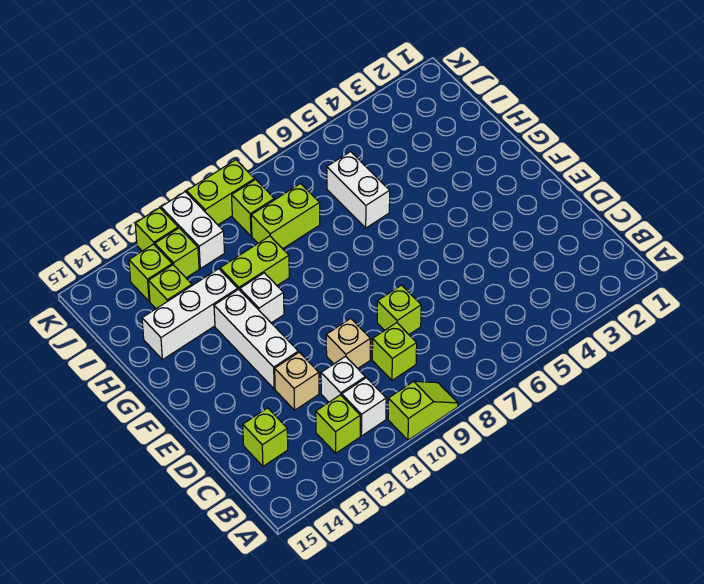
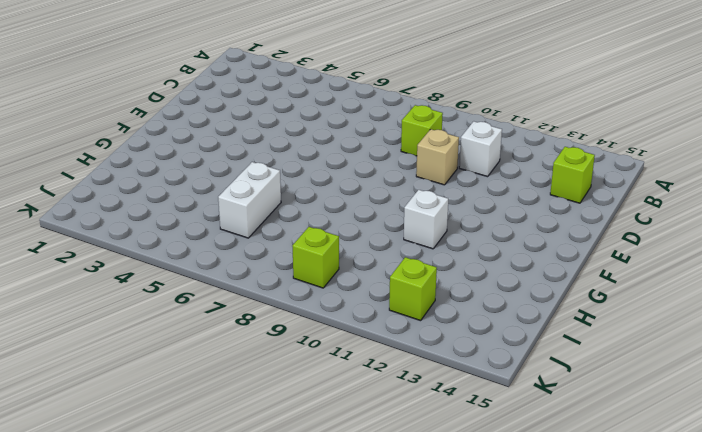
none -> lime 1x2 slope [388,381,458,440]
none -> white 1x1 brick [342,378,386,436]
none -> lime 1x1 brick [316,395,360,453]

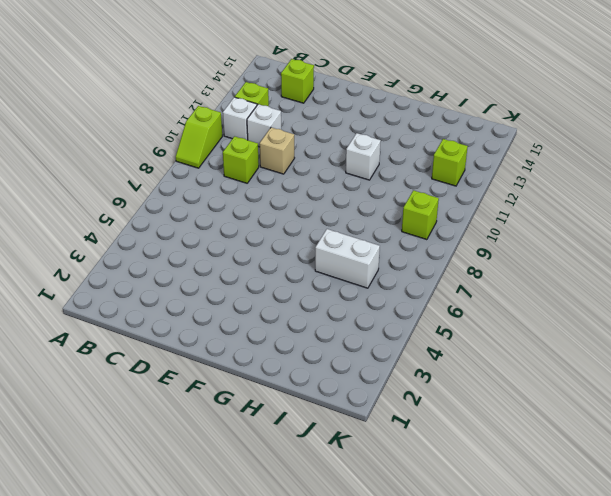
none -> lime 1x1 brick [377,285,421,334]
none -> tan 1x1 brick [275,352,319,410]
none -> white 1x3 brick [214,289,298,389]

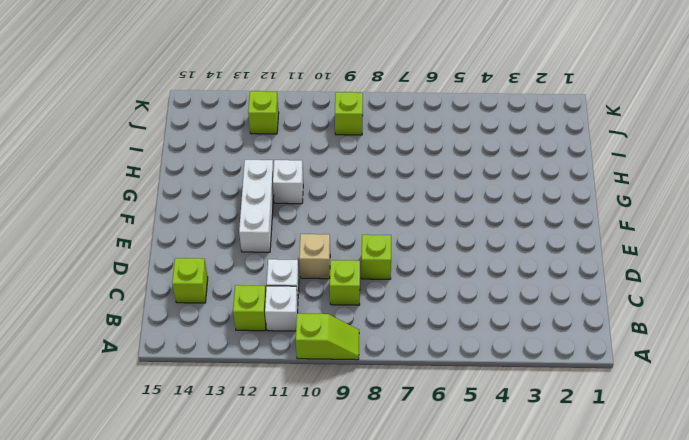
none -> tan 1x1 brick [275,352,319,410]
none -> white 1x2 brick [327,152,390,228]
none -> lime 1x2 brick [220,236,289,290]

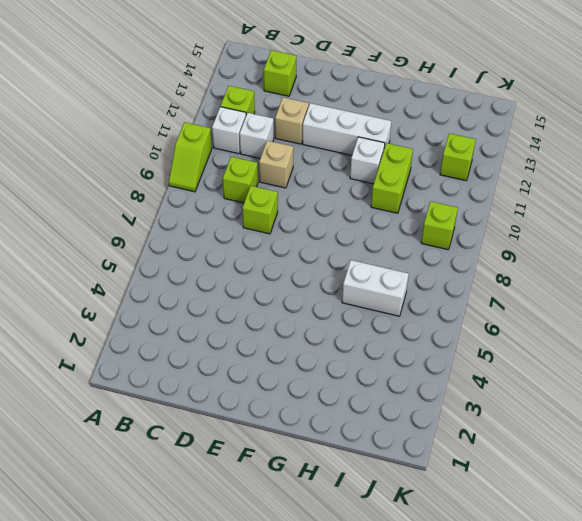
none -> white 1x3 brick [142,269,238,360]
none -> lime 1x2 brick [251,184,320,249]
none -> lime 1x1 brick [149,265,192,309]

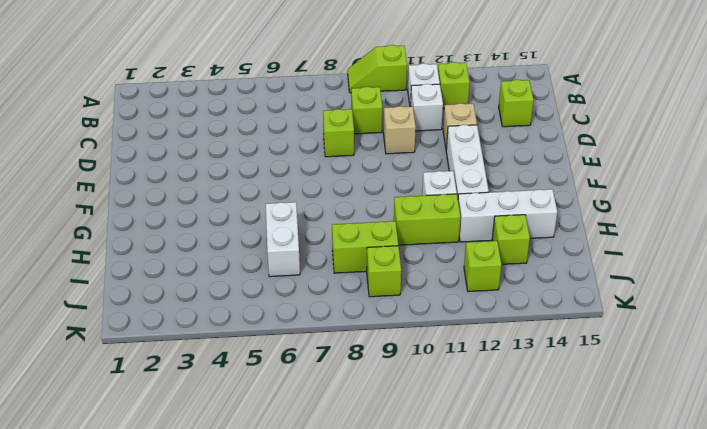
none -> white 1x2 brick [161,192,225,269]
none -> lime 1x1 brick [129,244,172,301]
none -> lime 1x2 brick [187,160,255,225]

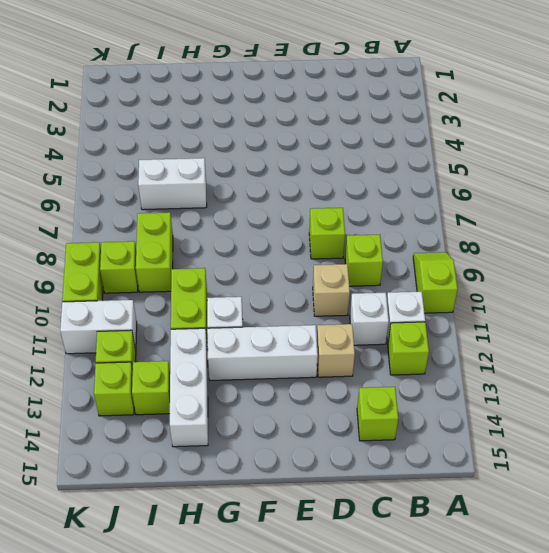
none -> lime 1x1 brick [135,208,178,251]

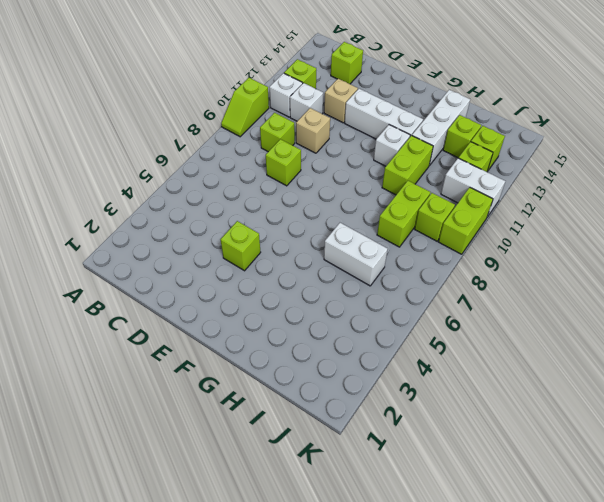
lime 1x1 brick [221,221,261,271] -> lime 1x1 brick moved to [135,208,178,251]

